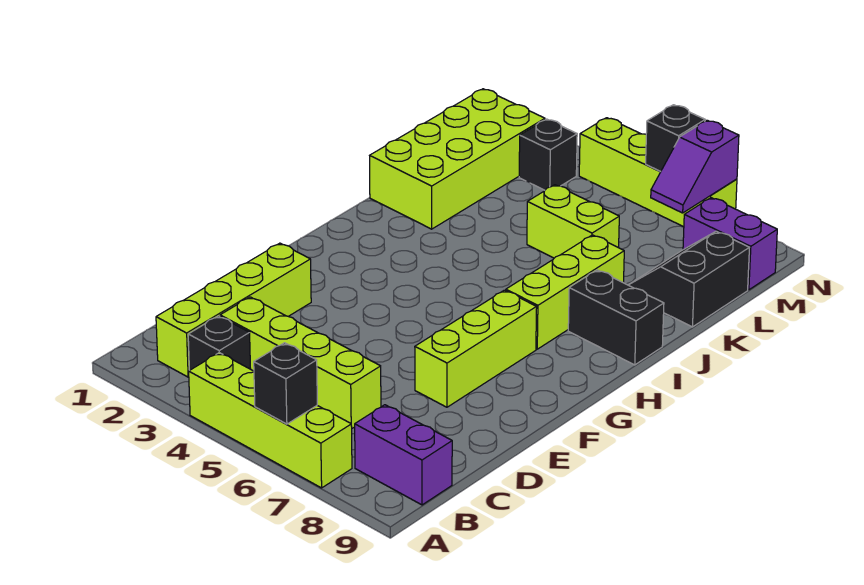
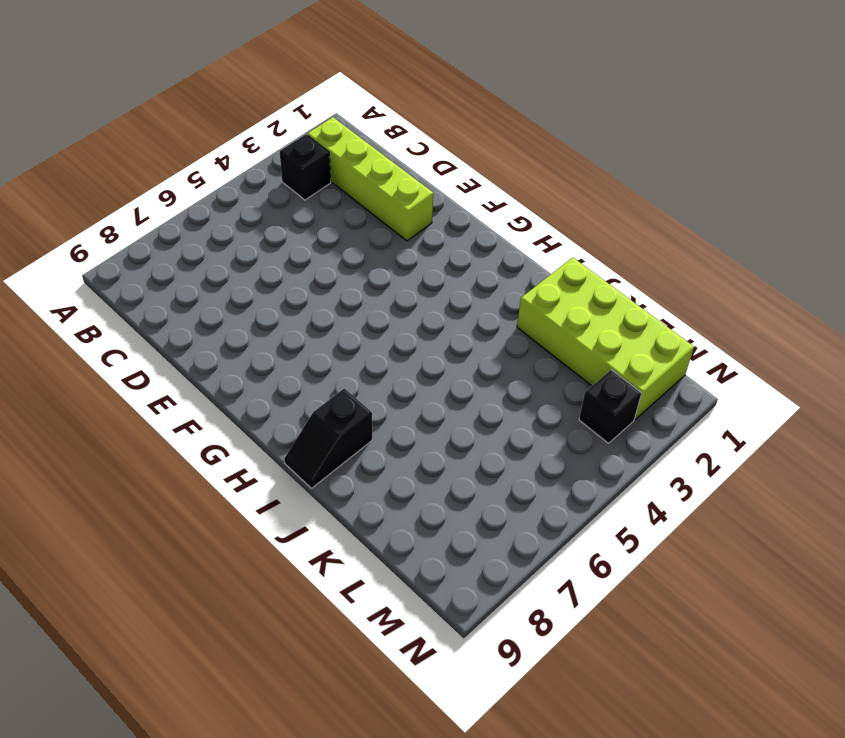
black 1x2 slope [284,388,372,488] -> black 1x2 brick [568,270,664,365]
none -> lime 1x4 brick [189,353,352,488]
none -> purple 1x2 brick [355,405,452,505]
none -> lime 1x4 brick [220,297,381,428]

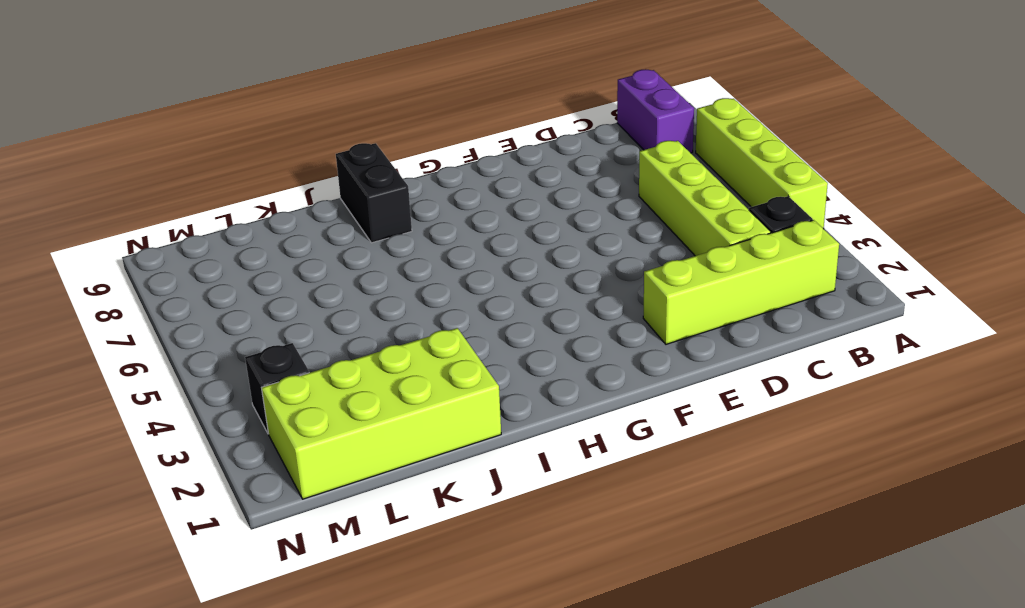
none -> lime 1x3 brick [415,290,537,407]
none -> lime 1x3 brick [506,235,624,349]
none -> lime 1x2 brick [527,185,619,258]

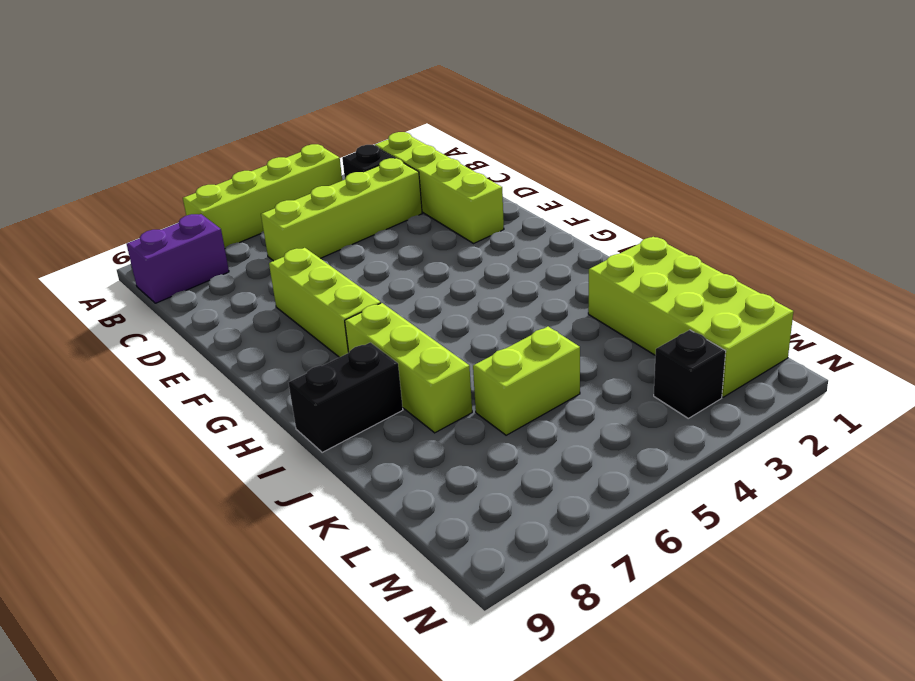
none -> black 2x2 slope [629,231,749,327]
none -> purple 1x2 brick [683,198,777,290]
none -> lime 1x4 brick [579,118,737,227]

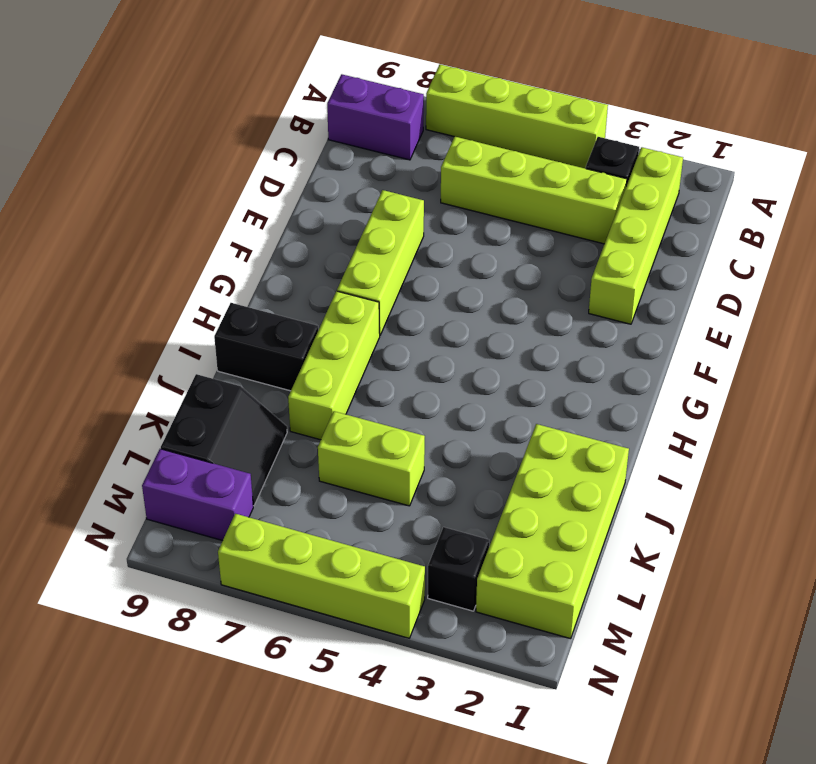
none -> black 1x1 brick [254,343,317,424]
none -> purple 1x2 slope [651,120,739,213]
none -> black 1x1 brick [646,105,705,172]

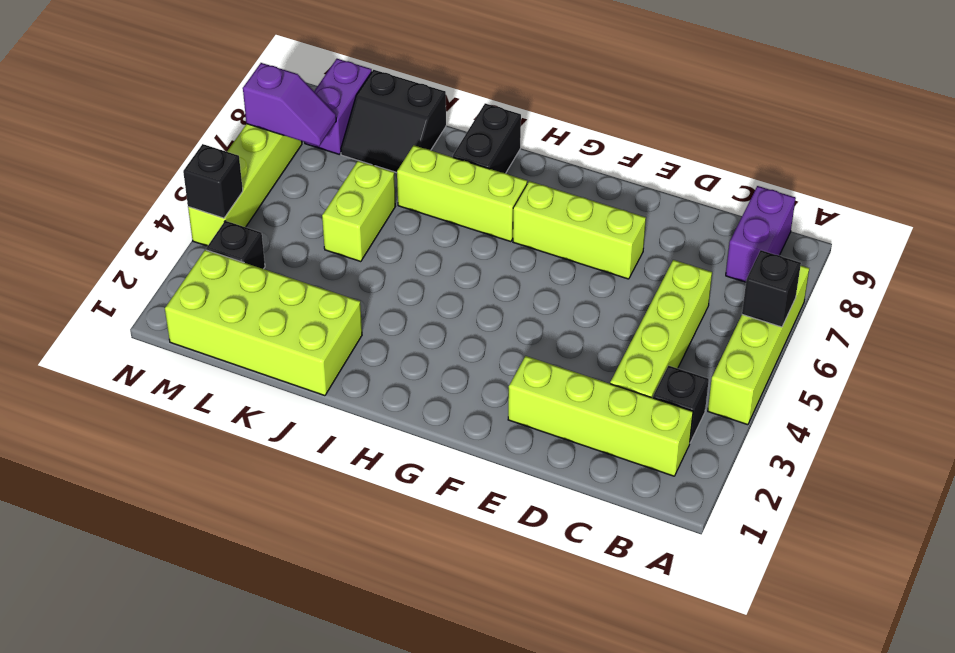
black 1x1 brick [183,144,243,218] -> black 1x1 brick moved to [646,105,705,172]

